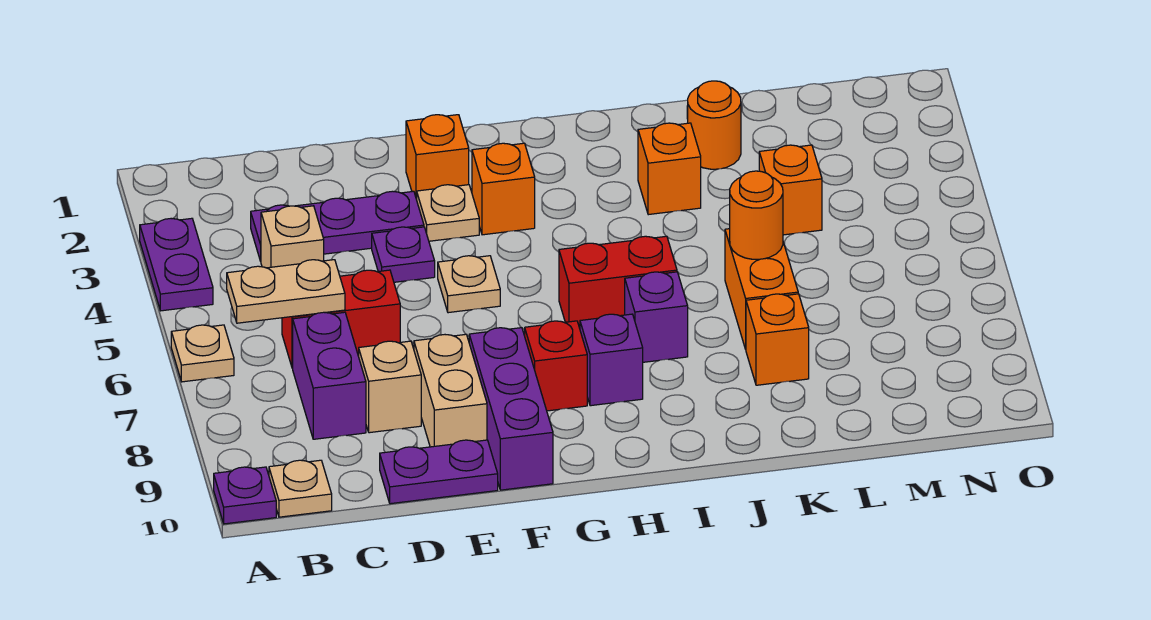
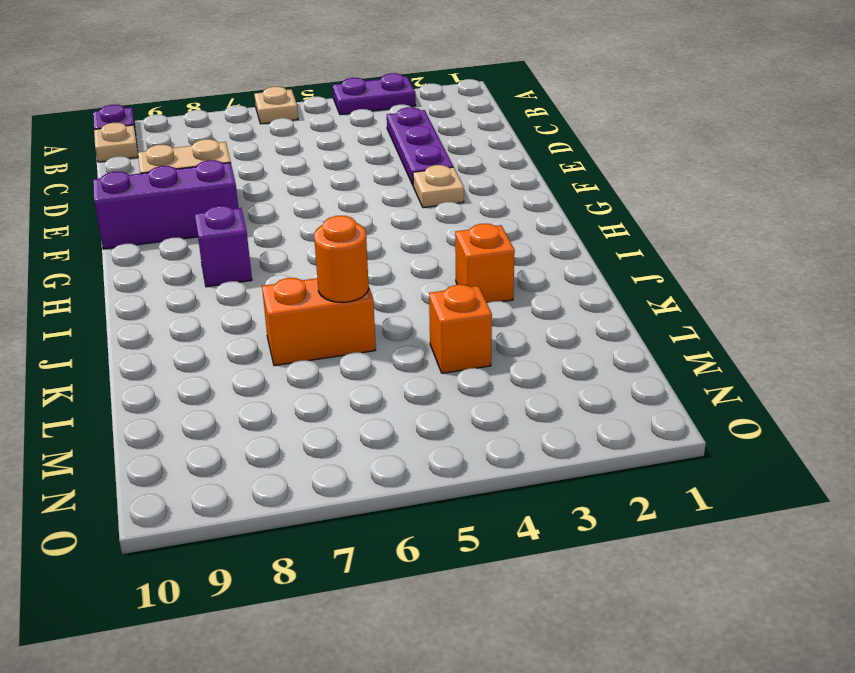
none -> tan 1x1 brick [261,206,324,268]
none -> red 1x2 brick [282,270,400,368]
none -> purple 1x2 brick [293,312,366,439]

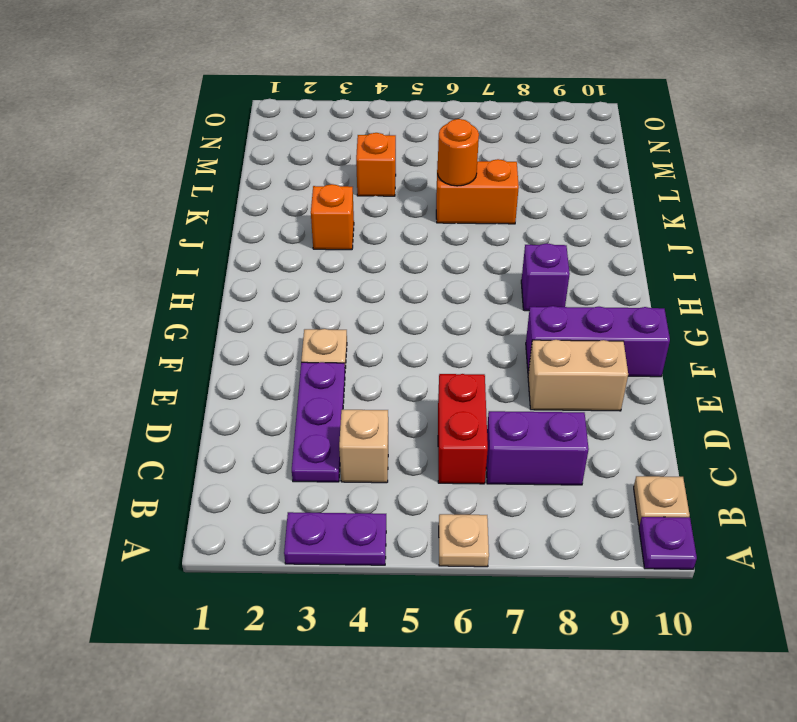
none -> tan 1x1 brick [359,341,421,433]
none -> purple 1x2 plate [380,440,498,504]
none -> purple 1x1 plate [372,227,435,282]

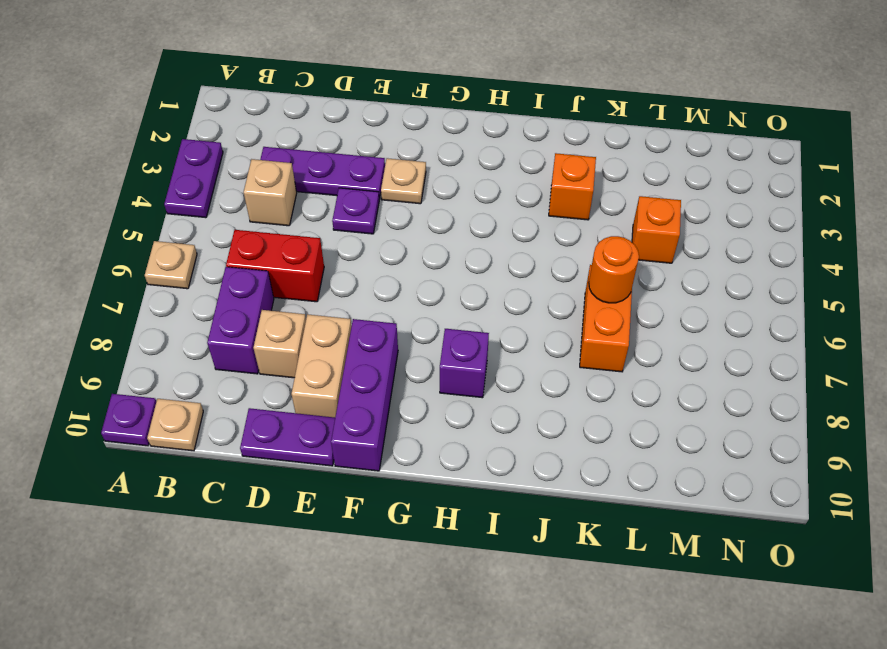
none -> orange 1x1 brick [406,115,469,200]
none -> tan 1x1 plate [438,256,500,313]
none -> orange 1x1 brick [472,143,535,235]

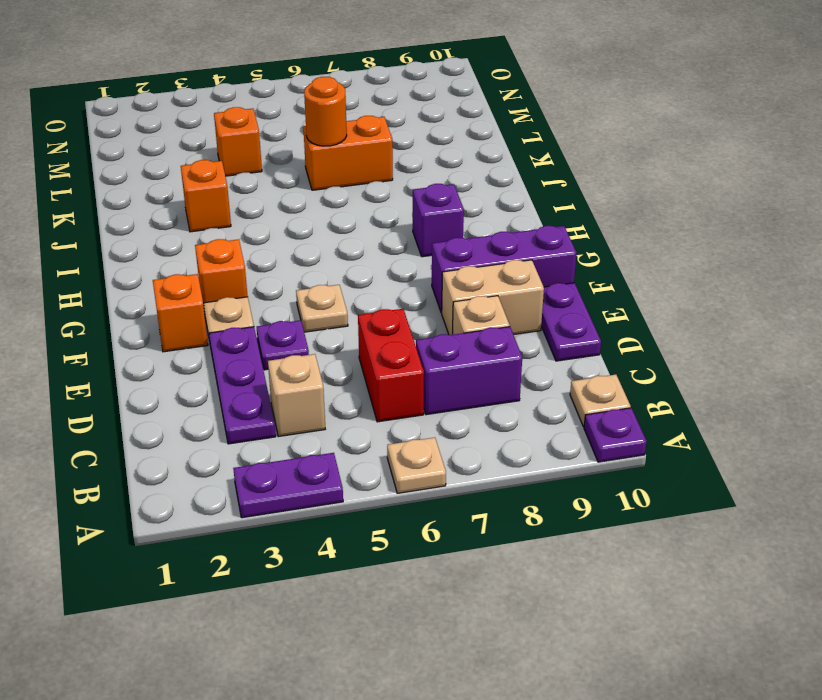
none -> red 1x1 brick [525,321,587,411]
none -> red 1x2 brick [559,236,677,328]
none -> purple 1x1 brick [625,272,688,362]

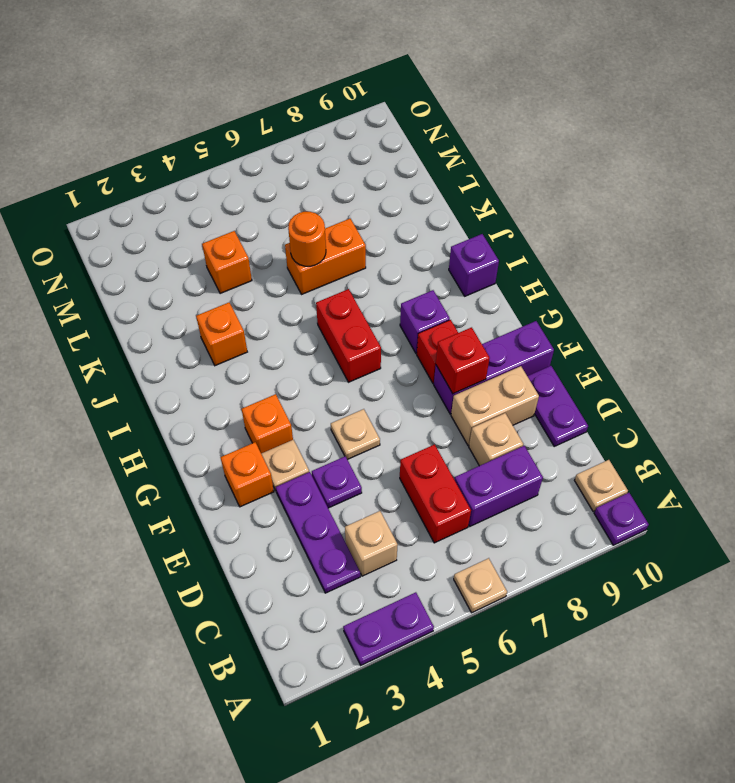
red 1x1 brick [436,327,490,394] -> none
purple 1x1 brick [449,234,499,296] -> purple 1x1 brick moved to [625,272,688,362]
none -> orange 1x1 round brick [688,81,741,169]
none -> orange 1x1 brick [746,294,809,385]
none -> tan 1x2 plate [227,260,345,323]

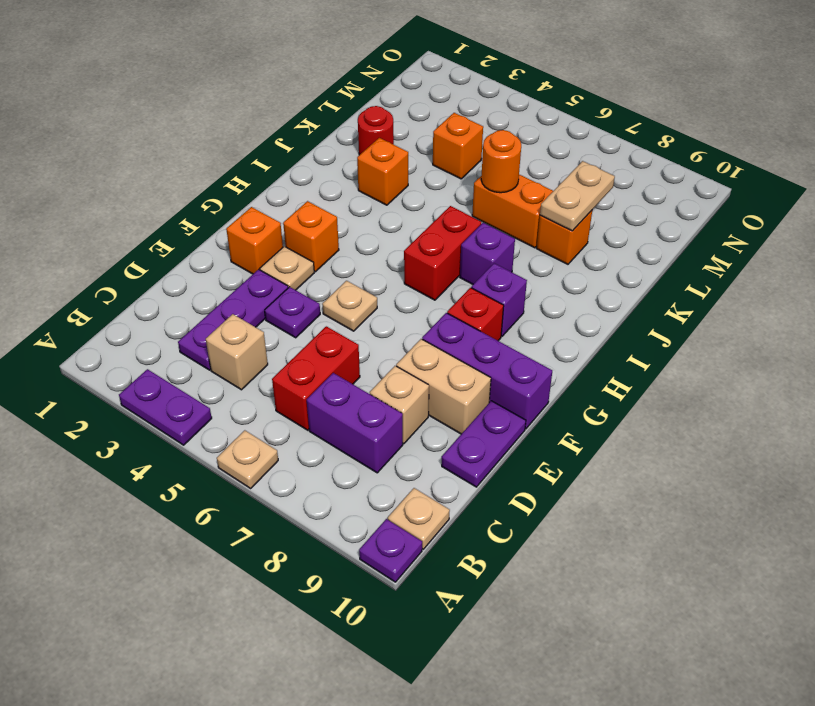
red 1x1 round brick [358,106,394,155] -> orange 1x1 round brick [688,81,741,169]
tan 1x2 plate [540,161,615,231] -> tan 1x2 plate moved to [227,260,345,323]

